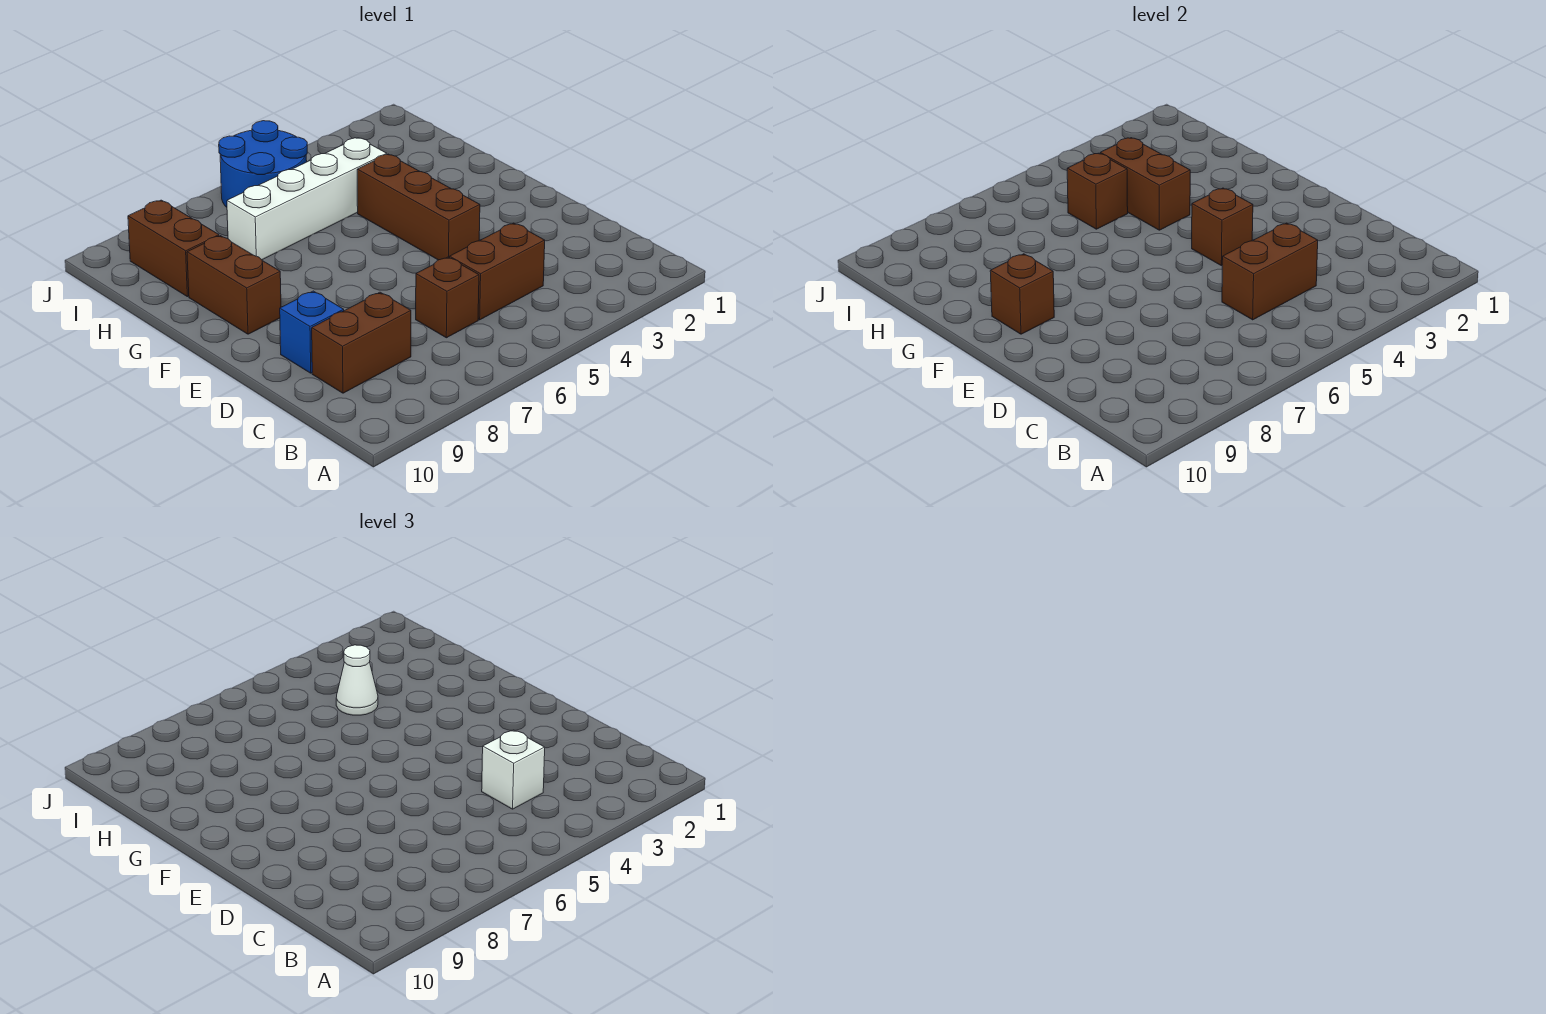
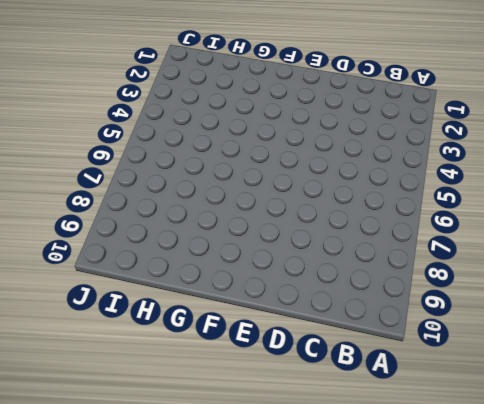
none -> brown 1x2 brick [450,223,545,320]
none -> brown 1x1 brick [416,257,479,338]
none -> brown 1x2 brick [312,292,411,393]

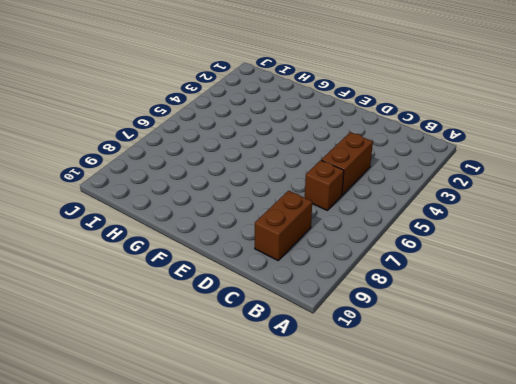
none -> blue 1x1 brick [280,291,344,373]
none -> brown 1x3 brick [357,154,480,260]
none -> brown 1x2 brick [187,236,281,334]

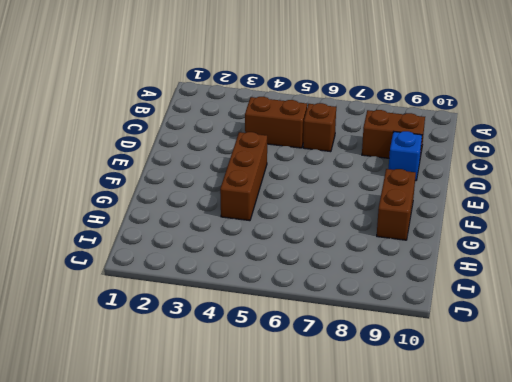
none -> white 1x4 brick [227,138,387,260]
none -> brown 1x2 brick [128,200,219,297]
none -> blue 2x2 round brick [219,121,307,207]

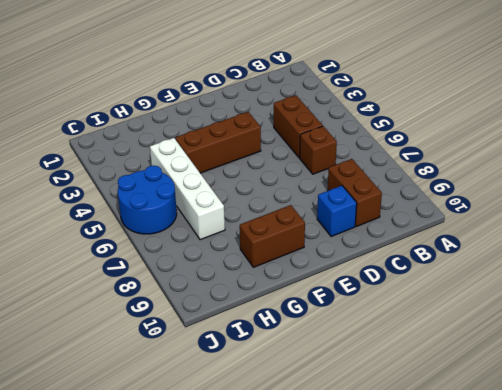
none -> brown 1x2 brick [128,200,219,297]
none -> brown 1x2 brick [1222,223,1318,320]
none -> brown 1x1 brick [1192,188,1253,266]

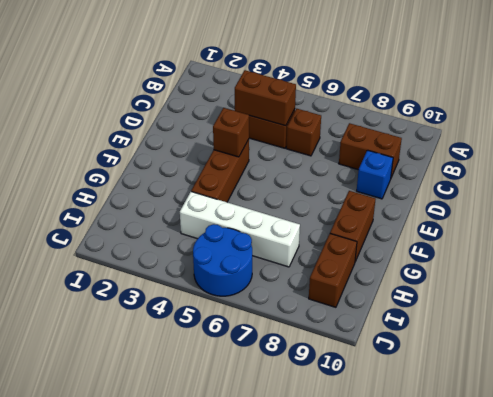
none -> brown 1x1 brick [990,254,1054,334]
none -> brown 1x2 brick [1100,138,1190,230]
none -> brown 1x1 brick [1067,153,1128,229]

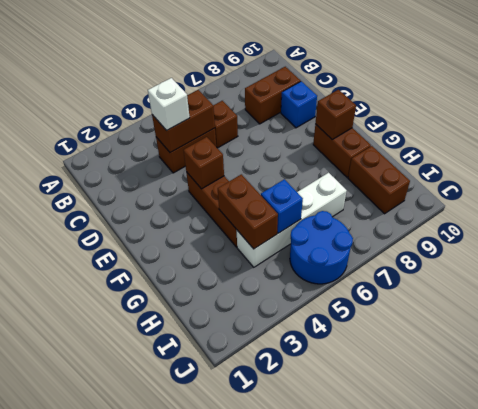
blue 1x1 brick [261,179,303,233] -> brown 1x1 brick [1067,153,1128,229]
none -> white 1x1 cone [336,645,378,715]

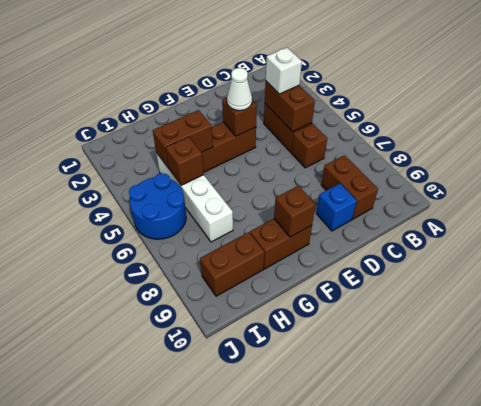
white 1x1 cone [227,68,252,111] -> white 1x1 cone moved to [336,645,378,715]

